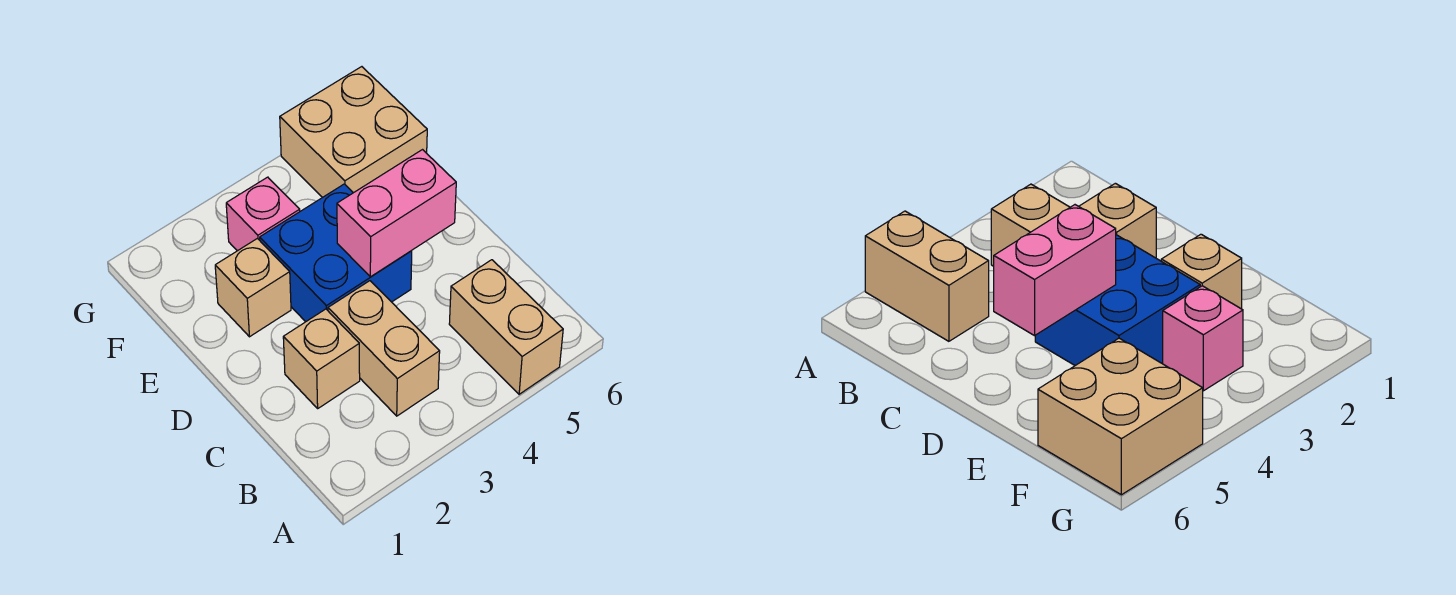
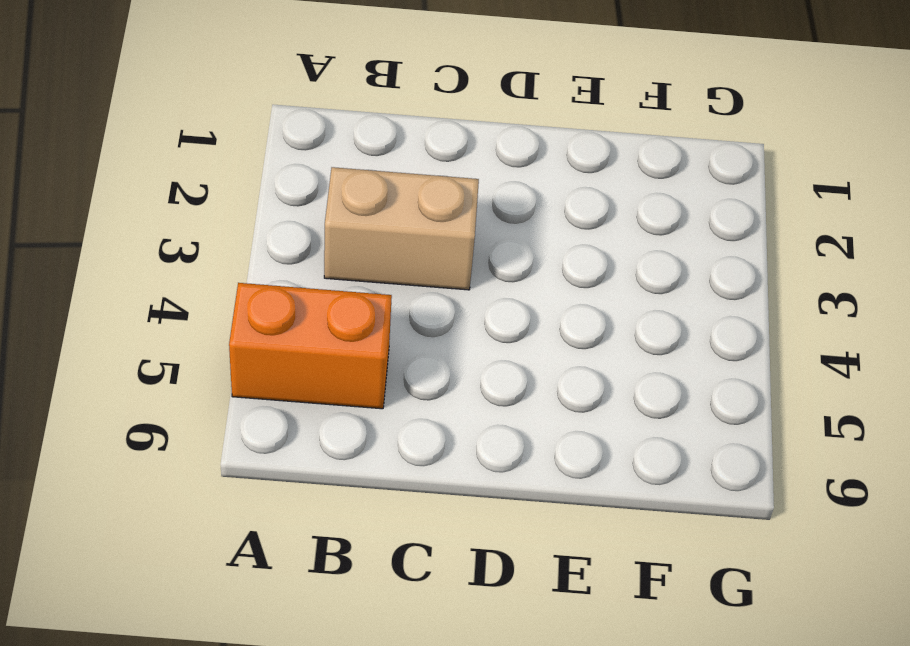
orange 1x2 brick [229,283,392,409] -> tan 1x2 brick [449,260,563,394]
none -> tan 1x1 brick [283,309,360,408]
none -> blue 2x2 brick [260,184,412,322]

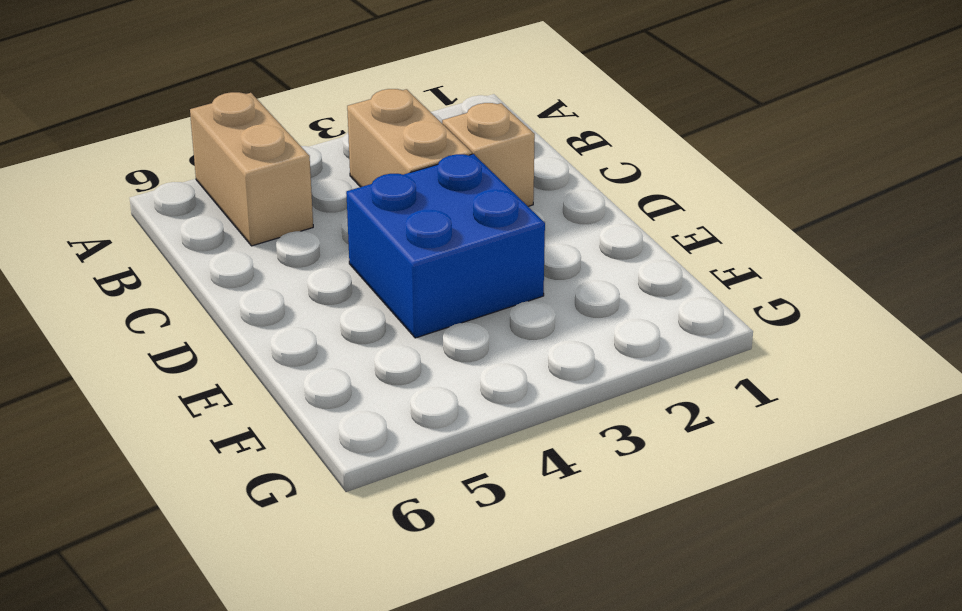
none -> tan 1x1 brick [215,239,291,337]
none -> pink 1x1 brick [226,177,300,251]

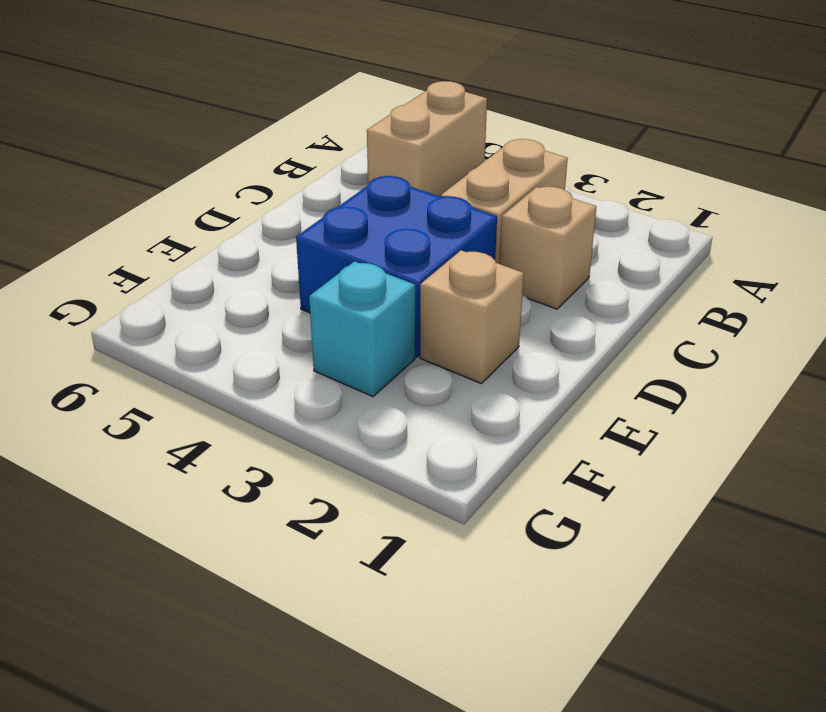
cyan 1x1 brick [309,261,415,397] -> pink 1x1 brick [226,177,300,251]
none -> tan 2x2 brick [280,67,427,198]
none -> pink 1x2 brick [337,150,456,277]

